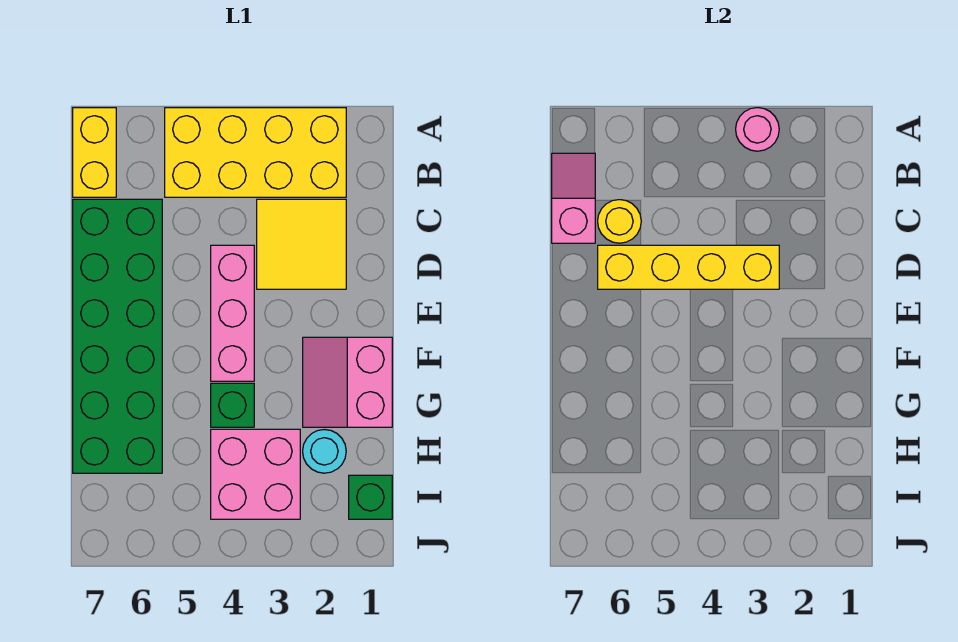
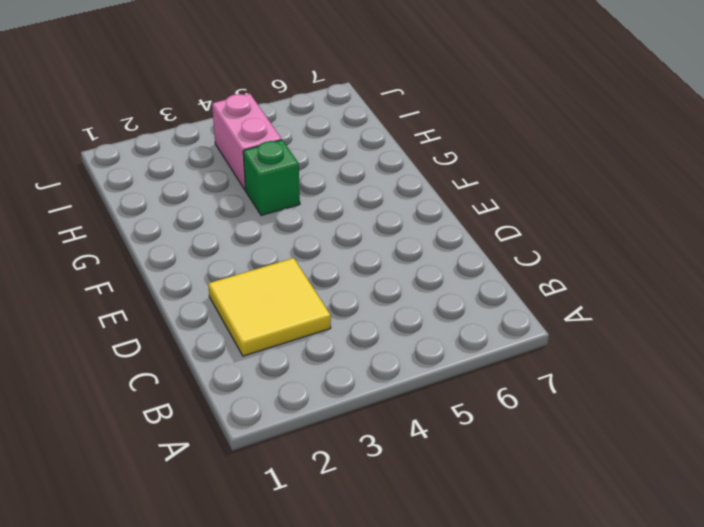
pink 1x2 brick [212,94,282,190] -> pink 2x2 brick [211,429,300,519]
none -> yellow 2x4 brick [165,108,346,197]
none -> yellow 1x2 brick [73,108,116,197]
none -> green 2x6 brick [73,199,162,473]

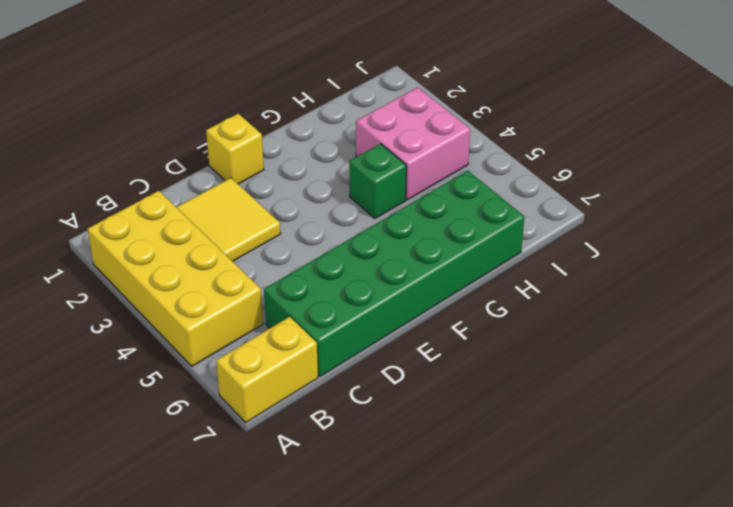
yellow 1x1 brick [206,114,264,184] -> none
none -> pink 1x3 brick [211,245,254,381]
none -> pink 2x2 slope [303,337,392,427]
none -> cyan 1x1 round brick [303,430,346,473]

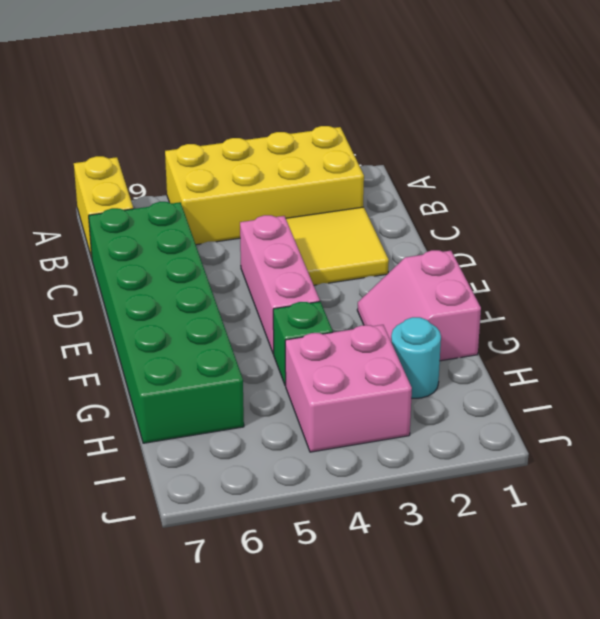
none -> green 1x1 brick [349,475,392,519]
none -> pink 1x1 round brick [736,108,779,151]
none -> pink 1x2 slope [552,153,595,243]

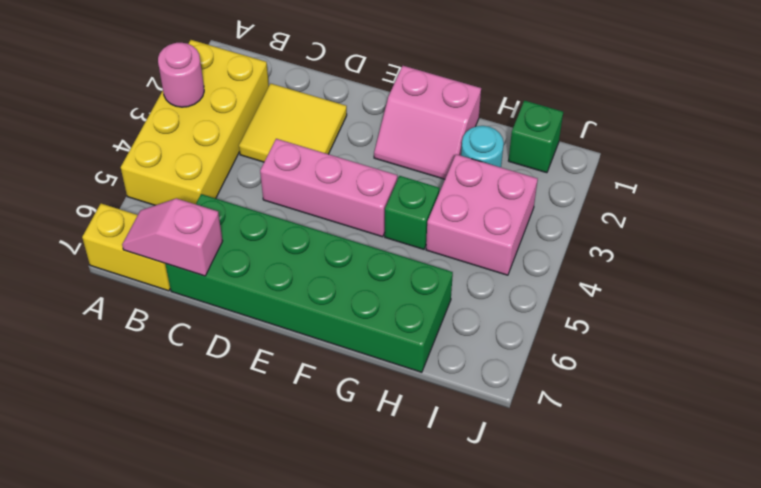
none -> yellow 1x1 round brick [598,200,641,243]
none -> yellow 1x4 brick [598,245,779,289]

